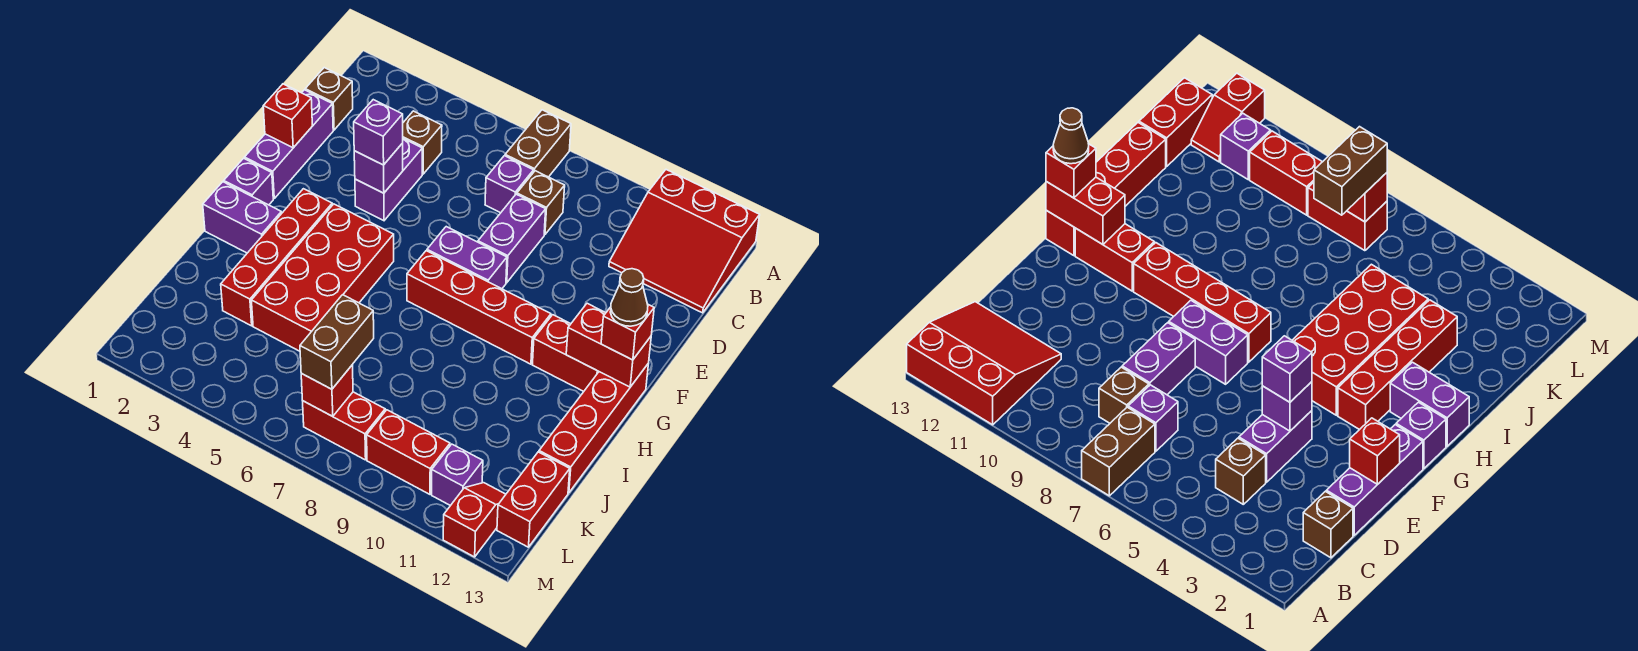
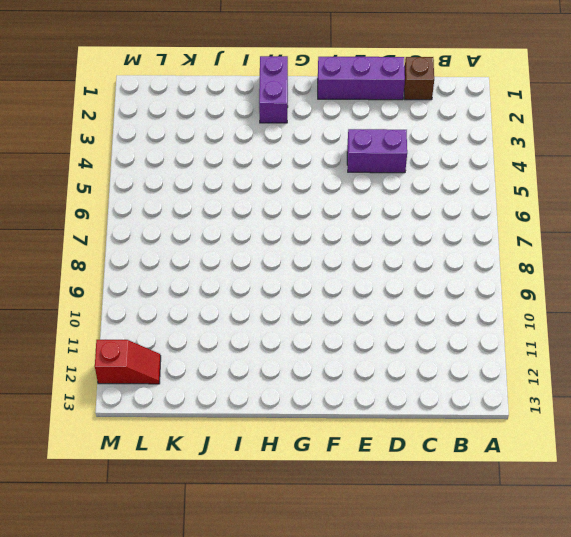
none -> brown 1x2 brick [505,110,571,177]
none -> red 3x3 slope [609,170,760,313]
none -> brown 1x1 brick [403,111,442,174]
none -> purple 1x1 brick [485,156,534,213]

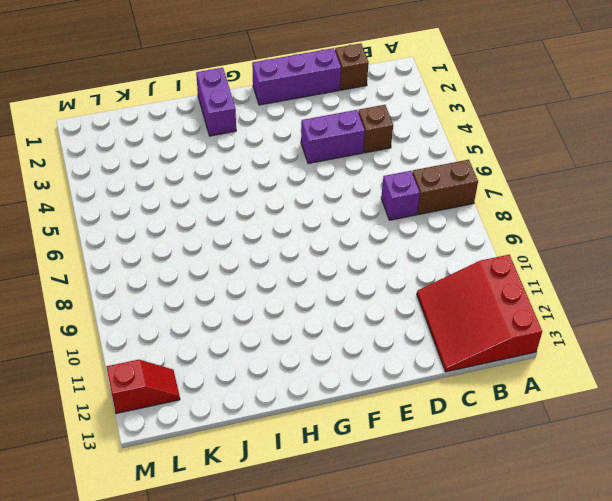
none -> brown 1x1 brick [517,171,565,235]
none -> purple 1x2 brick [478,194,546,283]
none -> purple 1x2 brick [427,227,507,289]
none -> purple 1x1 brick [224,158,273,205]

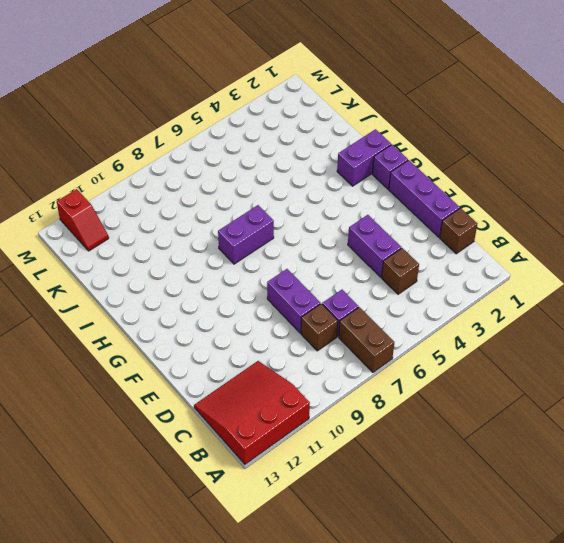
purple 1x2 brick [218,205,274,264] -> purple 1x2 brick moved to [427,227,507,289]
none -> red 1x4 brick [221,189,332,326]
none -> red 2x4 brick [251,204,394,351]
none -> red 1x4 brick [407,251,551,364]
none -> red 1x2 brick [532,315,599,391]

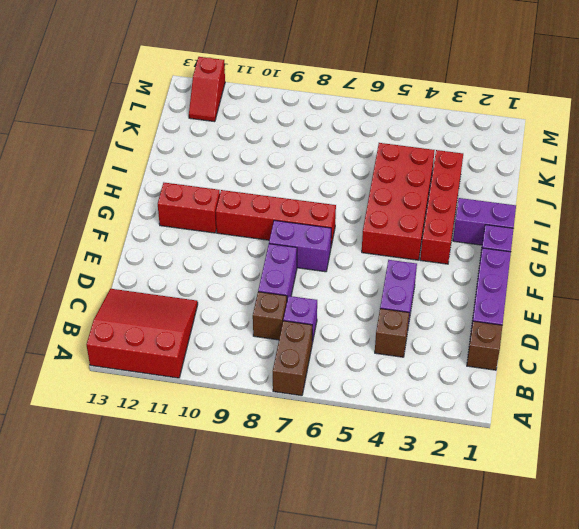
none -> red 1x4 brick [539,363,649,493]
none -> red 1x2 brick [497,452,570,547]
none -> red 1x2 brick [303,392,385,460]
none -> red 1x2 brick [367,410,450,494]

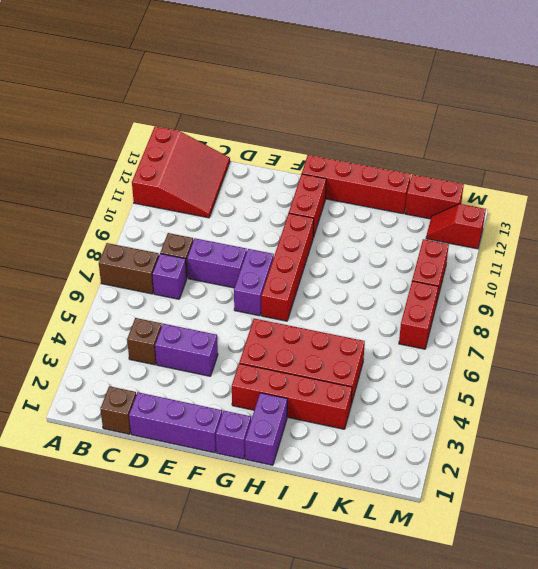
none -> purple 1x1 brick [432,444,483,506]
none -> red 1x1 brick [263,84,312,148]
none -> purple 1x1 brick [354,143,403,193]
none -> red 1x2 brick [566,303,651,387]

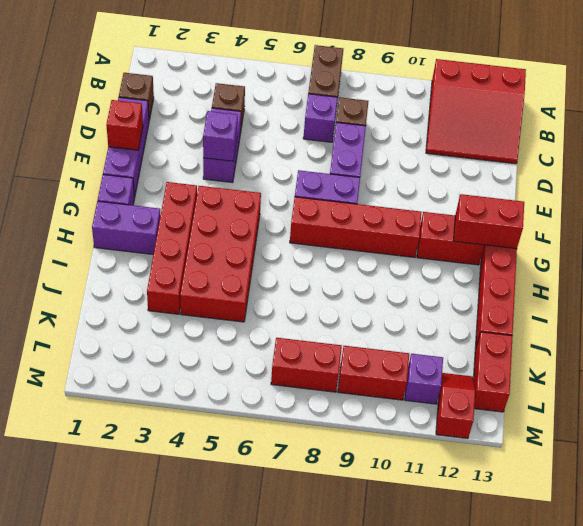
none -> red 1x1 brick [301,365,353,417]
none -> purple 1x1 brick [354,100,403,165]
none -> red 1x1 brick [601,305,654,360]
none -> brown 1x2 brick [300,295,374,389]

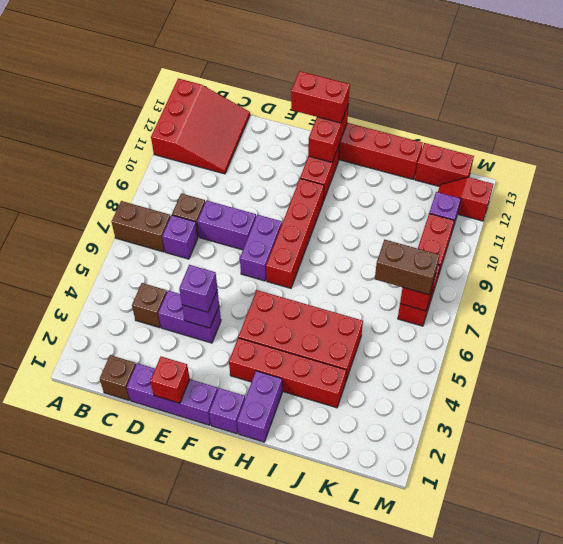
red 1x2 brick [291,71,350,123] -> red 1x1 brick [601,305,654,360]
none -> brown 1x1 cone [610,269,648,326]

